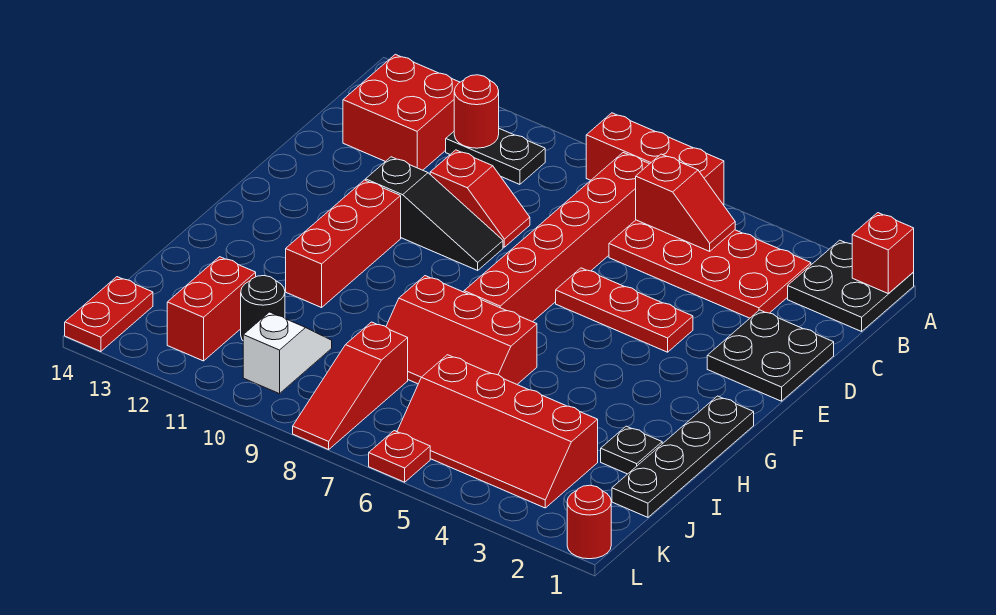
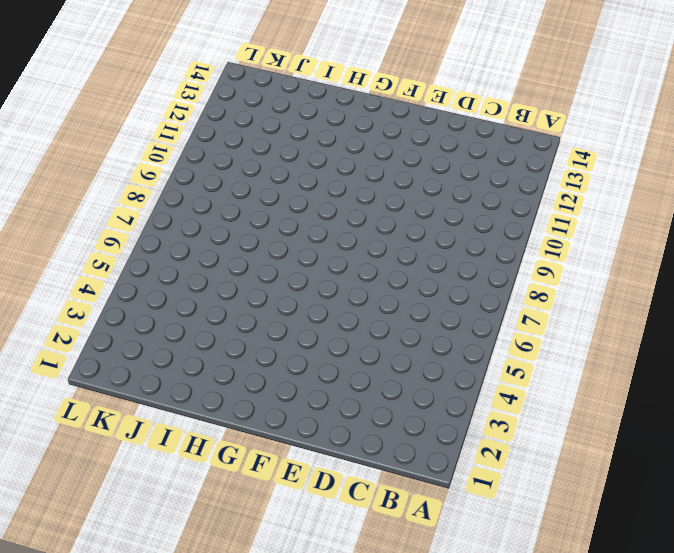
none -> black 2x2 plate [788,240,914,331]
none -> red 1x3 brick [586,113,724,205]
none -> red 2x4 plate [609,220,811,318]

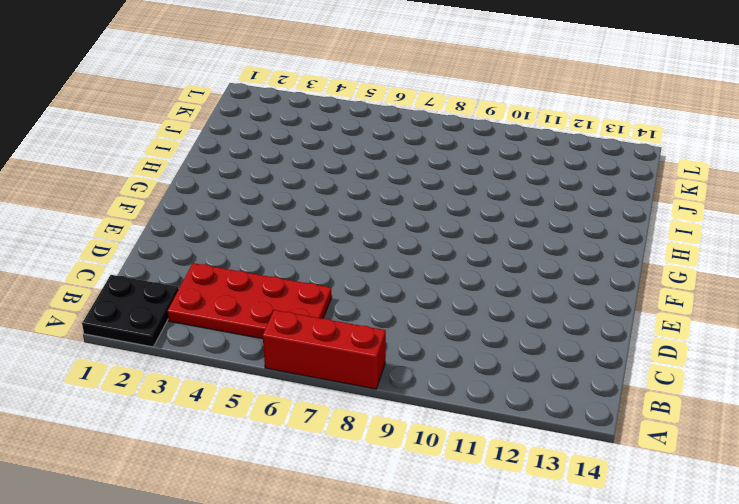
none -> red 1x6 brick [464,153,649,322]
none -> black 1x2 plate [446,129,545,184]
none -> red 2x2 brick [343,54,460,170]

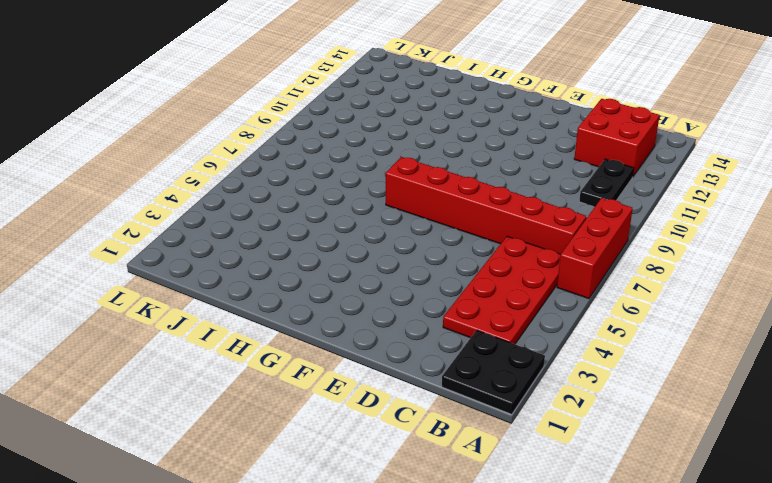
none -> black 2x2 plate [707,310,834,401]
none -> red 1x2 slope [430,150,530,247]
none -> red 1x3 plate [556,268,693,352]

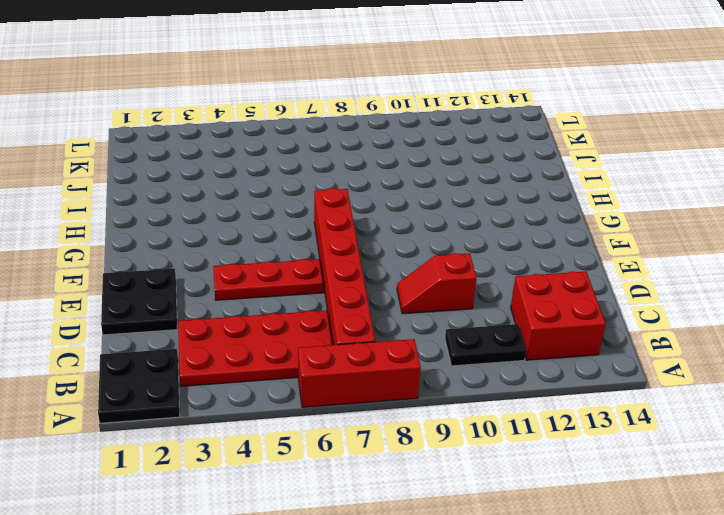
none -> black 1x3 slope [366,157,503,270]
none -> red 1x3 brick [286,180,401,308]
none -> black 1x4 plate [612,396,754,517]

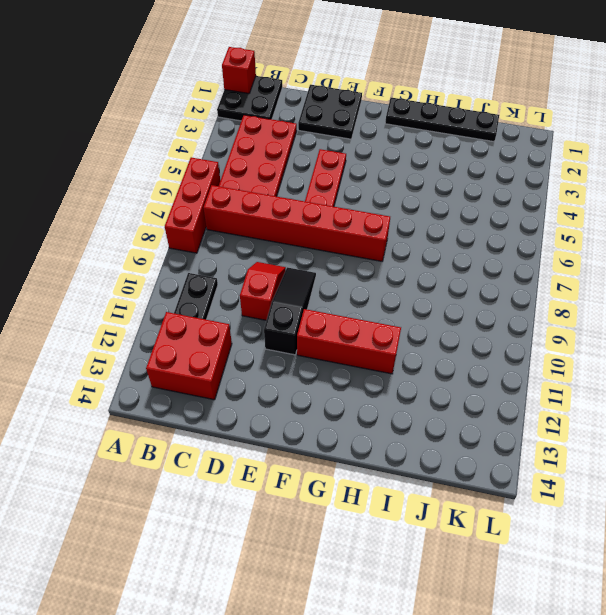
none -> red 2x3 slope [386,276,537,384]
none -> black 1x1 plate [601,426,662,474]
none -> red 2x4 slope [397,355,598,508]

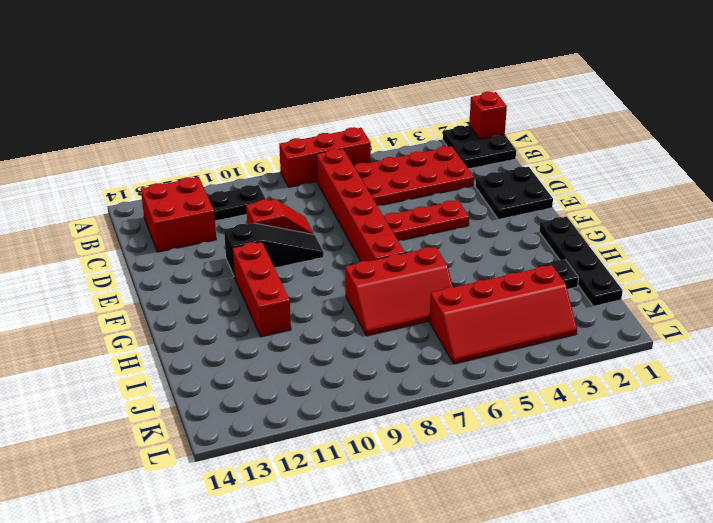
none -> red 1x3 slope [293,322,408,449]
none -> white 1x2 slope [243,312,332,394]
none -> black 1x1 round brick [241,276,285,340]

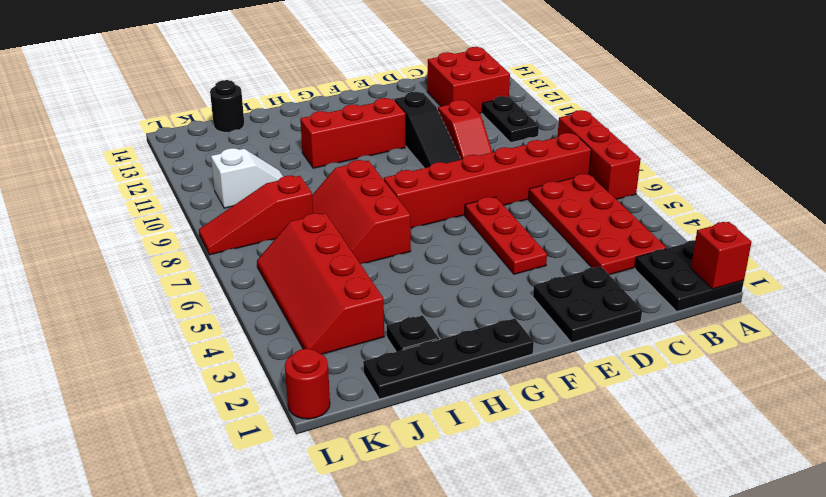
black 1x1 round brick [210,80,244,132] -> black 1x1 round brick moved to [241,276,285,340]
none -> red 1x2 brick [167,257,256,361]
none -> red 1x2 plate [65,277,153,352]
none -> red 1x1 plate [369,431,430,482]

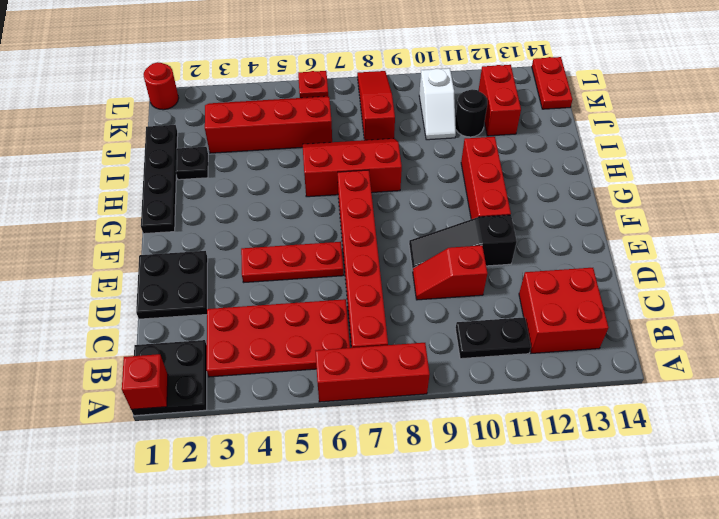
none -> red 1x2 slope [636,154,735,251]
none -> red 1x1 round brick [454,75,499,148]

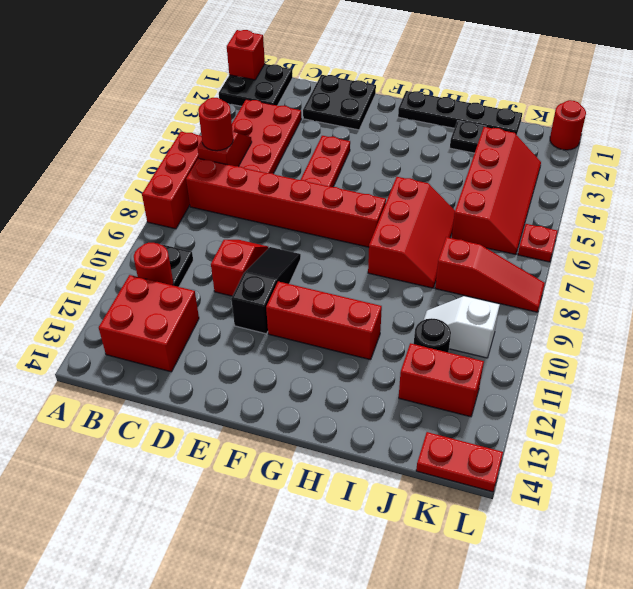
red 1x1 round brick [198,98,233,151] -> none

